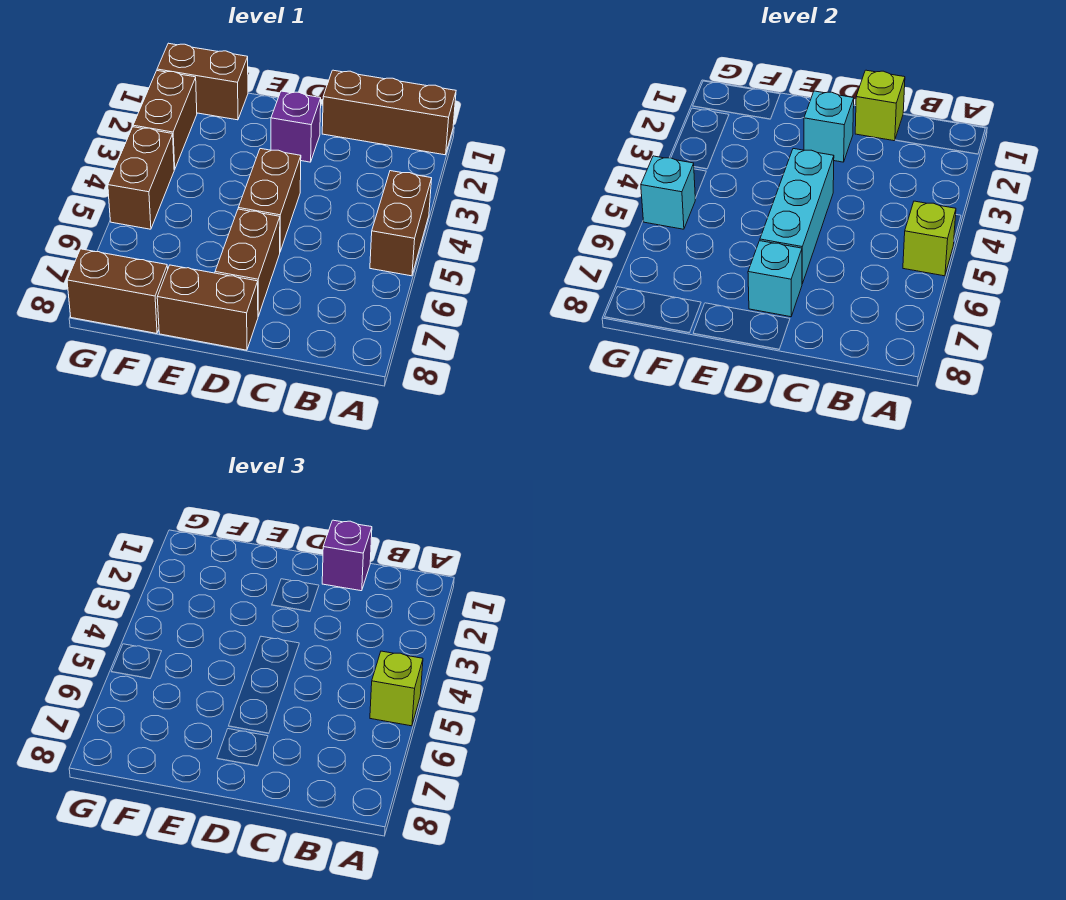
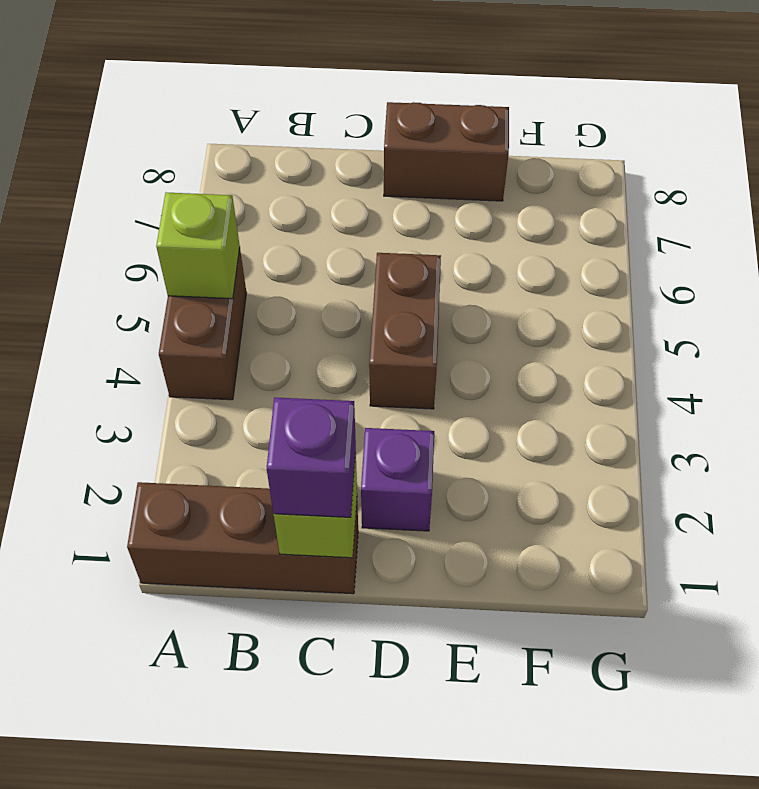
none -> brown 1x2 brick [215,209,280,316]
none -> brown 1x2 brick [157,43,248,120]
none -> brown 1x2 brick [67,249,168,334]

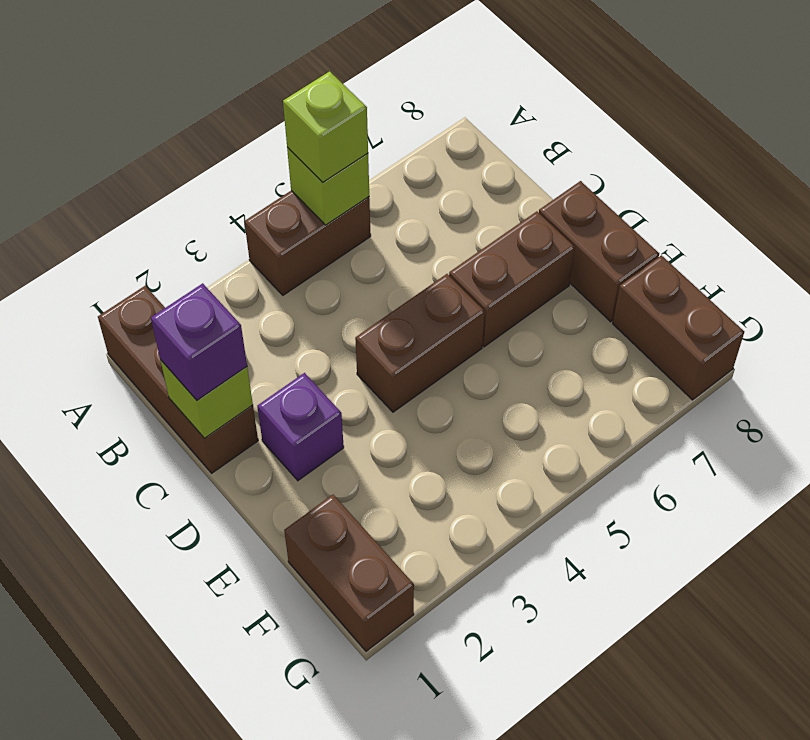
none -> brown 1x2 brick [133,71,197,170]
none -> brown 1x2 brick [108,127,174,229]
none -> cyan 1x1 brick [804,91,854,162]

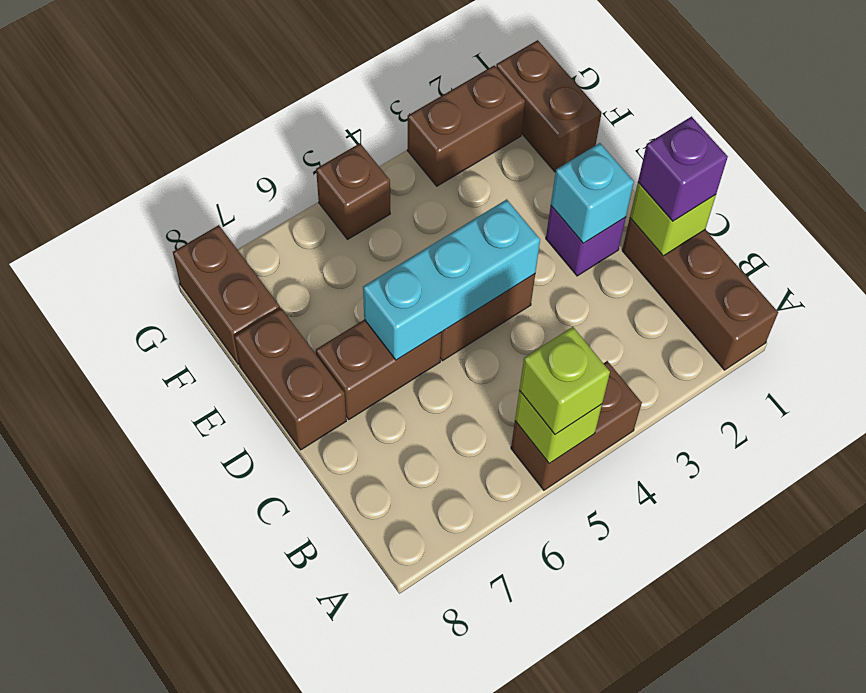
brown 1x1 brick [316,143,390,239] -> brown 1x2 brick [108,127,174,229]
none -> cyan 1x1 brick [748,241,802,317]
none -> cyan 1x1 brick [641,156,695,229]

